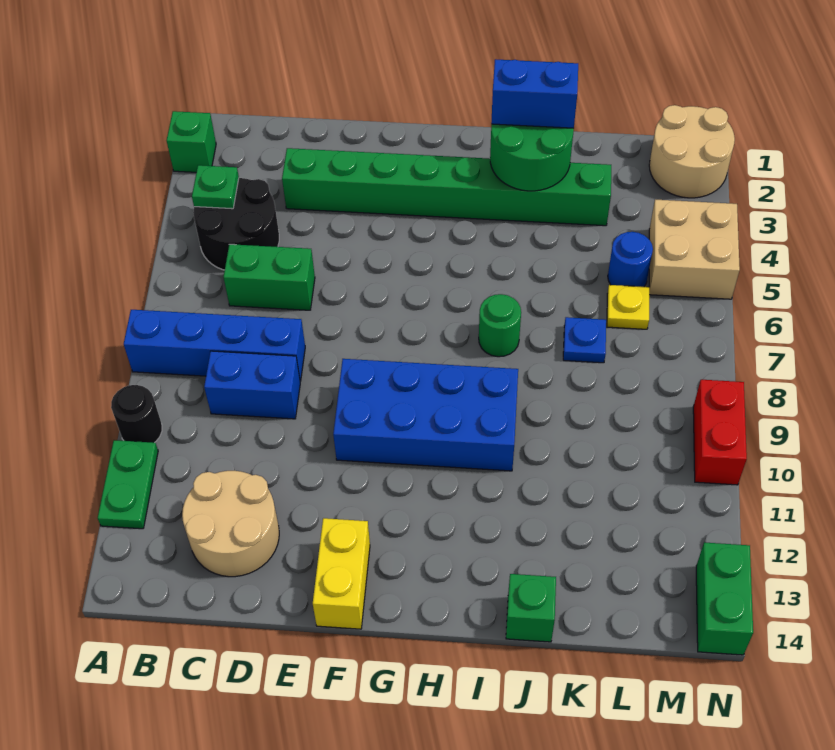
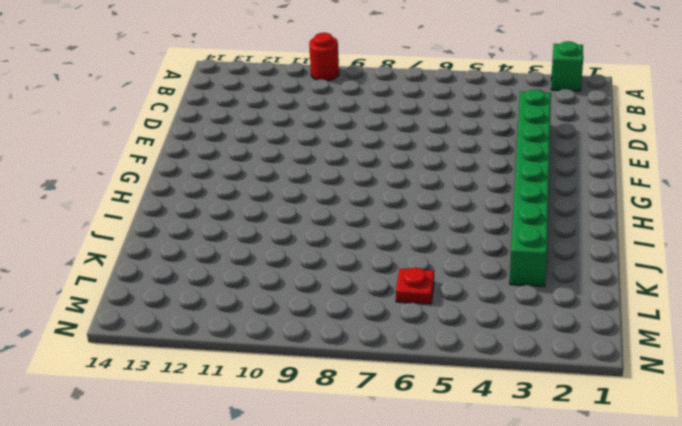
red 1x1 round brick [309,33,339,81] -> black 1x1 round brick [111,385,162,443]
red 1x1 plate [396,268,434,304] -> yellow 1x1 plate [607,285,649,329]
none -> blue 1x4 brick [124,310,305,381]
none -> green 1x2 plate [98,440,158,529]
none -> black 2x2 round brick [193,178,279,270]

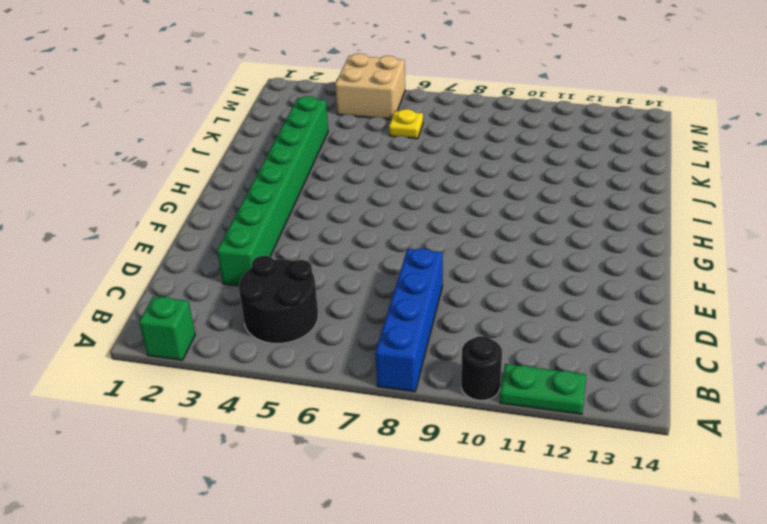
none -> green 1x2 brick [224,244,315,310]
none -> blue 1x2 brick [204,351,300,419]
none -> tan 2x2 round brick [182,470,279,577]

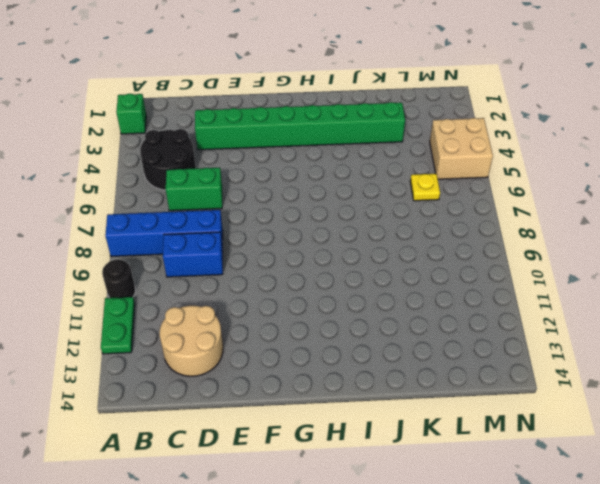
none -> blue 2x4 brick [333,359,518,471]
none -> yellow 1x2 brick [313,518,370,629]
none -> green 1x1 round brick [479,294,521,357]

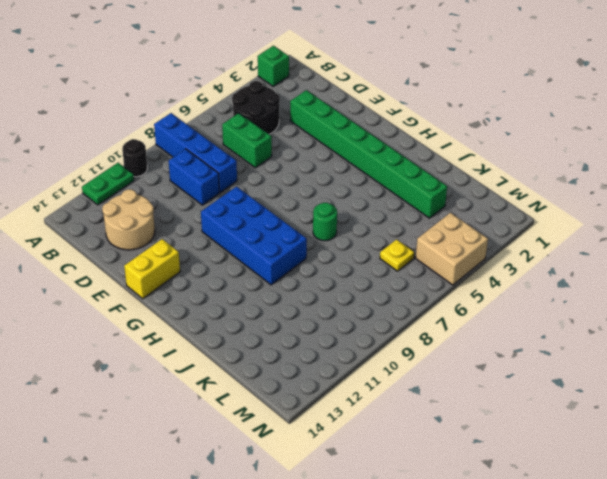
none -> green 1x1 brick [506,574,556,642]
none -> blue 1x1 plate [563,317,606,363]
none -> blue 1x1 round brick [608,232,653,287]

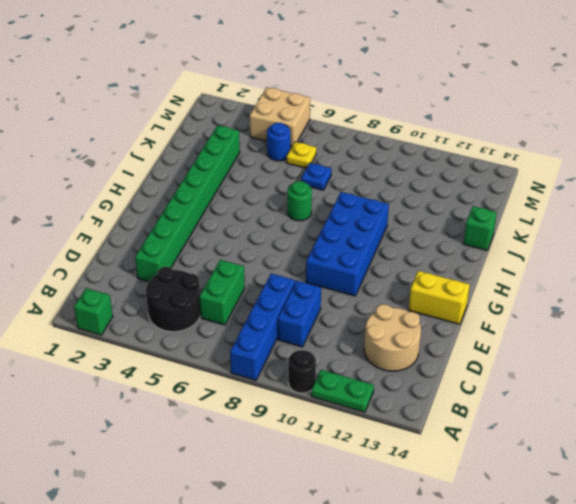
none -> tan 2x2 round brick [649,105,735,198]
none -> red 1x2 brick [693,380,747,485]
none -> green 1x2 brick [696,542,753,655]

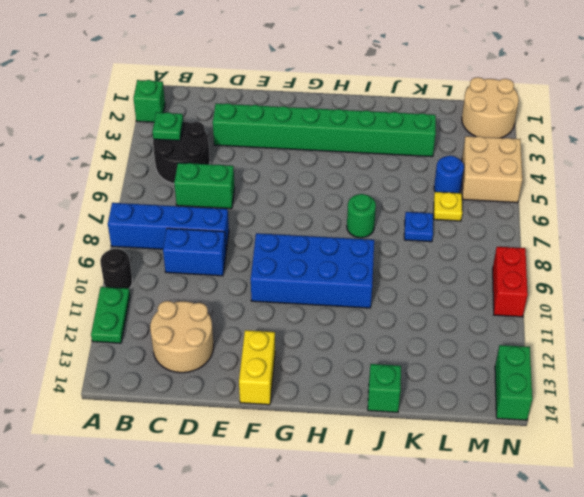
none -> green 2x2 round brick [490,124,574,191]
none -> blue 1x2 brick [491,59,578,128]

